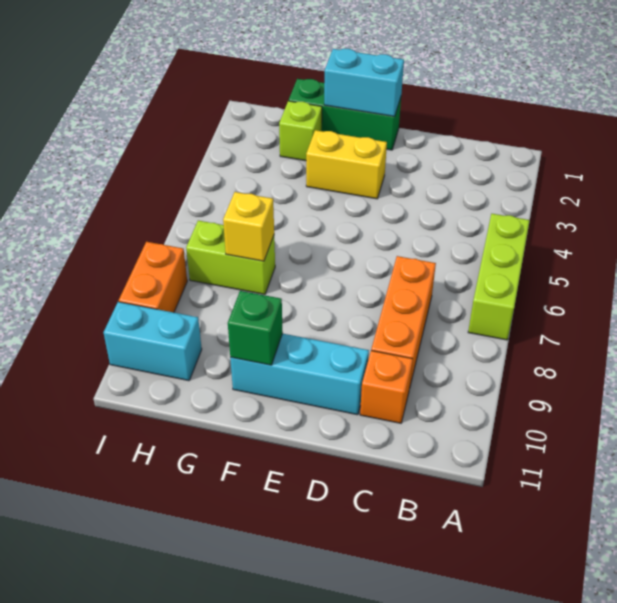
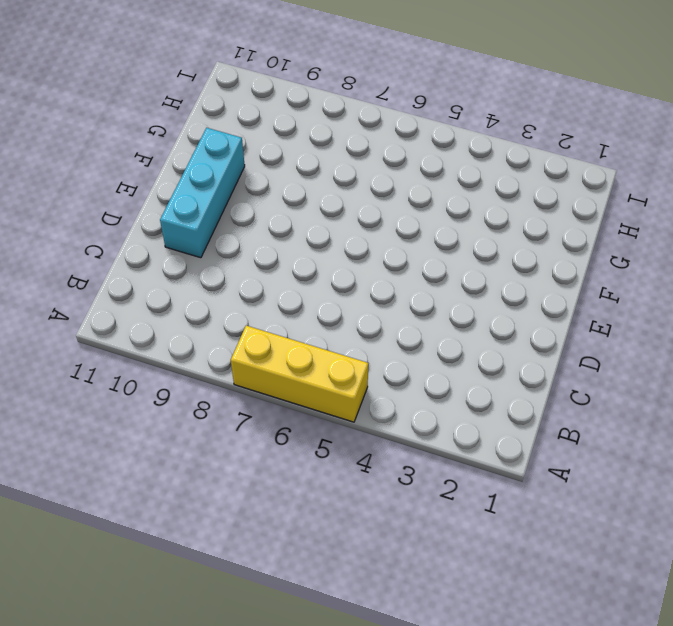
yellow 1x3 brick [231,326,368,422] -> lime 1x3 brick [468,214,530,340]
none -> orange 1x3 brick [371,256,436,386]
none -> orange 1x1 brick [360,351,413,423]
none -> green 1x3 brick [289,79,401,150]

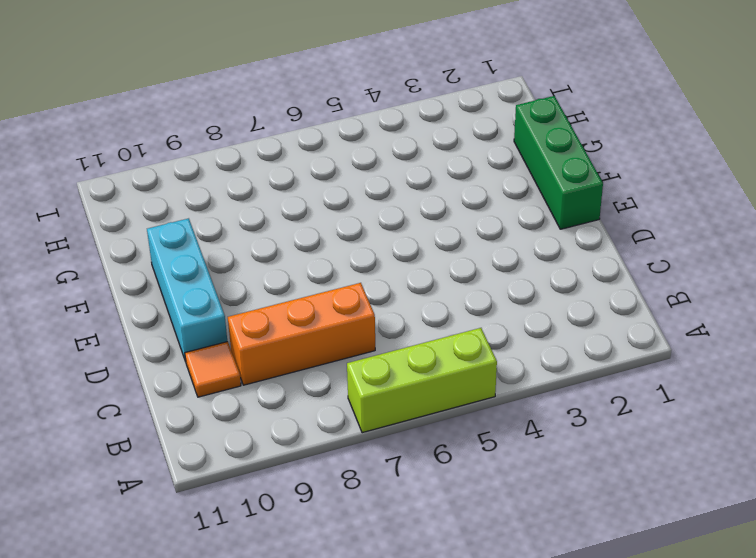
orange 1x1 tile [185,342,241,397] -> orange 1x1 brick [360,351,413,423]
none -> yellow 1x2 brick [306,130,387,199]
none -> lime 1x1 brick [279,101,322,161]
none -> lime 1x2 brick [186,220,275,294]

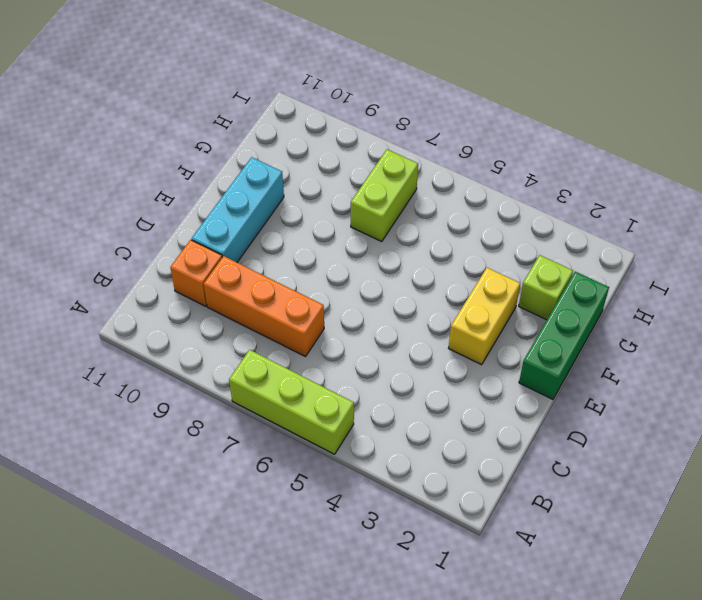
none -> cyan 1x2 brick [103,302,202,381]
none -> orange 1x2 brick [119,242,187,312]
none -> cyan 1x2 brick [324,49,404,117]

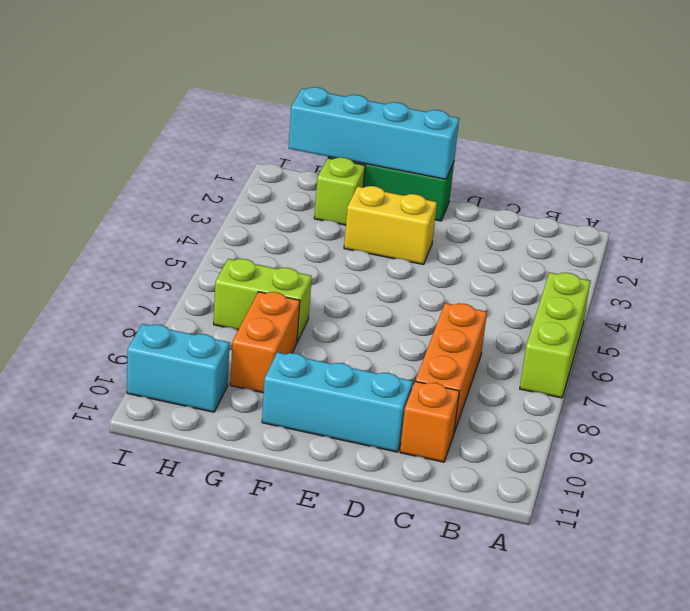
cyan 1x4 brick [289,87,459,179] -> cyan 1x2 brick [324,49,404,117]
orange 1x2 brick [230,292,300,393] -> orange 1x2 brick moved to [119,242,187,312]
none -> green 1x1 brick [228,291,283,365]
none -> yellow 1x1 brick [223,192,274,261]

